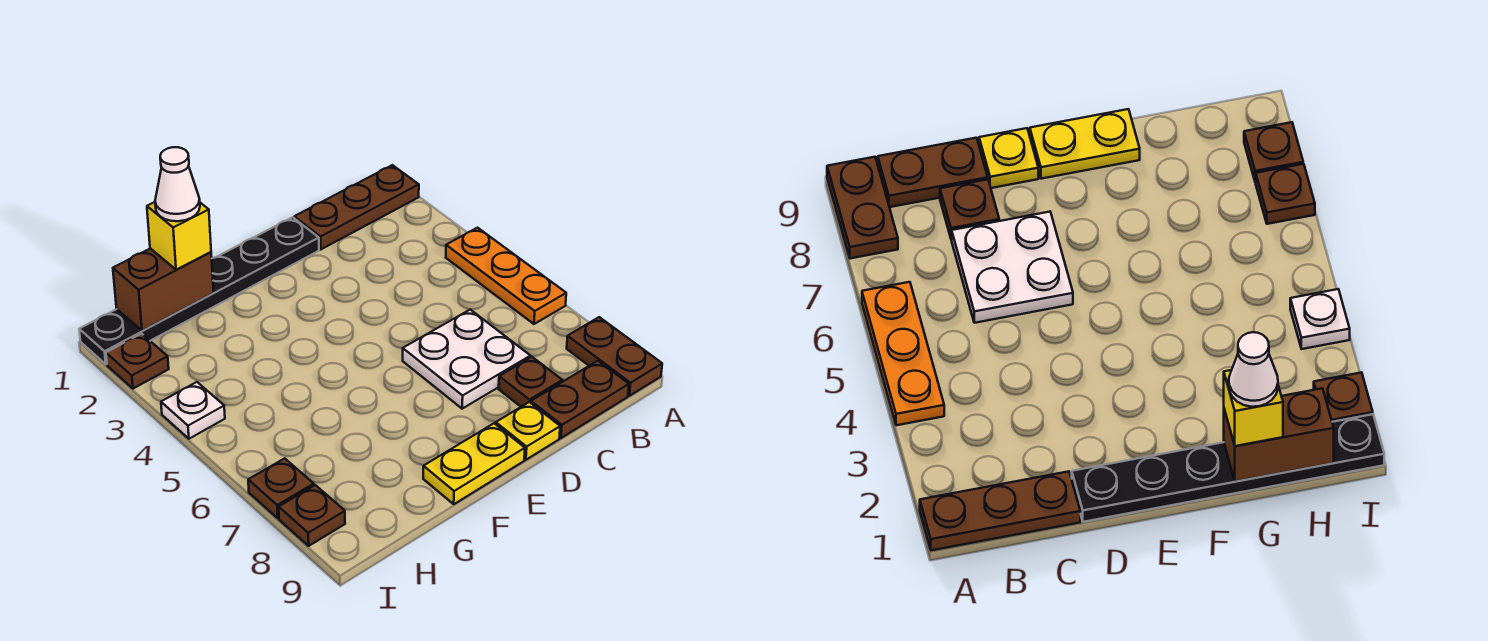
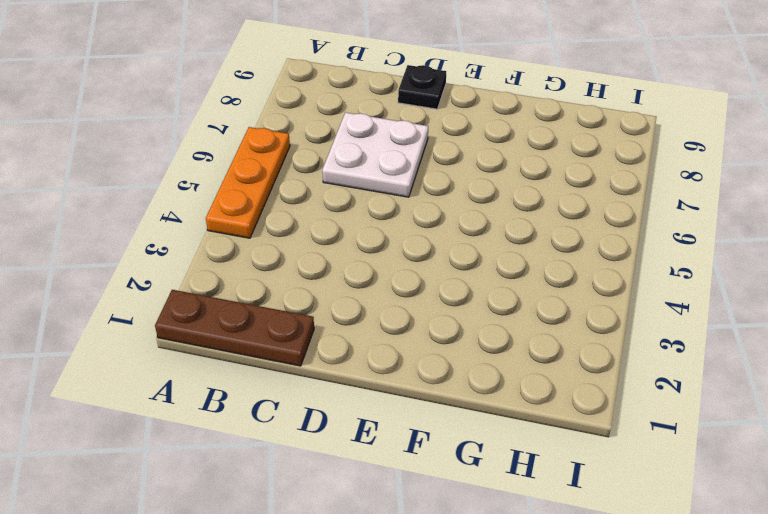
black 1x1 plate [398,65,446,109] -> yellow 1x1 plate [496,402,560,460]
none -> brown 1x2 plate [567,317,662,396]
none -> brown 1x2 plate [531,361,629,438]
none -> brown 1x1 plate [499,357,562,407]

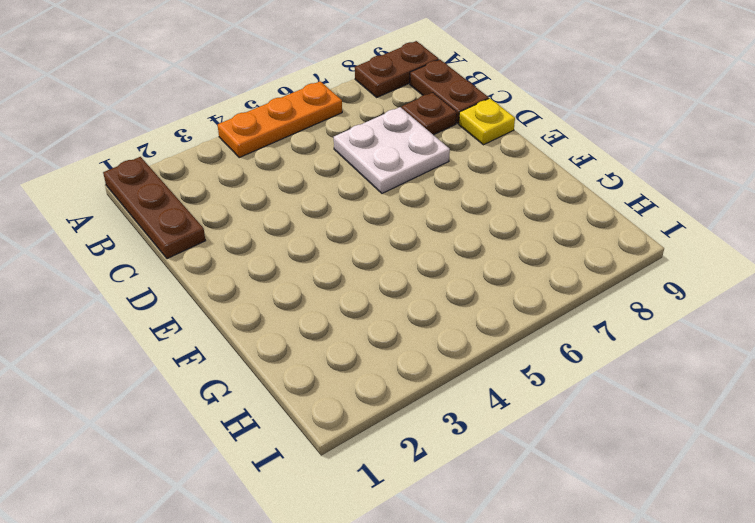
none -> black 1x6 plate [79,217,319,364]
none -> yellow 1x2 plate [423,423,525,504]
none -> brown 1x1 plate [106,334,169,389]

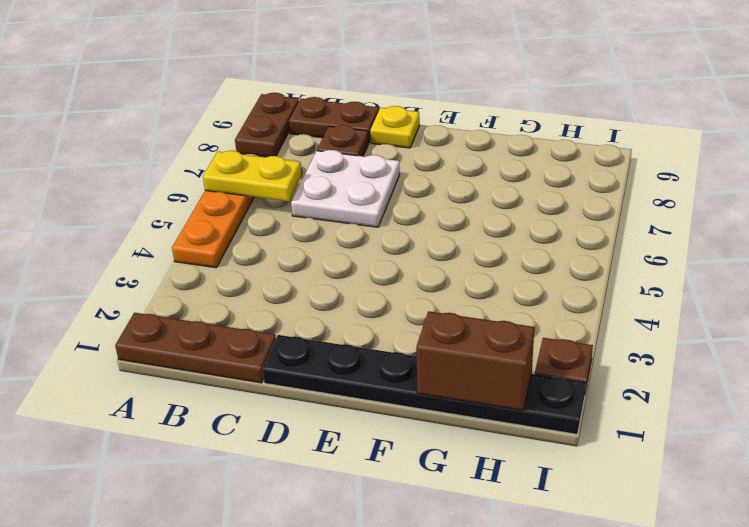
yellow 1x2 plate [203,151,302,201] -> yellow 1x2 plate moved to [423,423,525,504]
none -> white 1x1 plate [161,382,225,439]
none -> brown 1x1 plate [248,458,314,518]
none -> brown 1x1 plate [279,485,345,546]

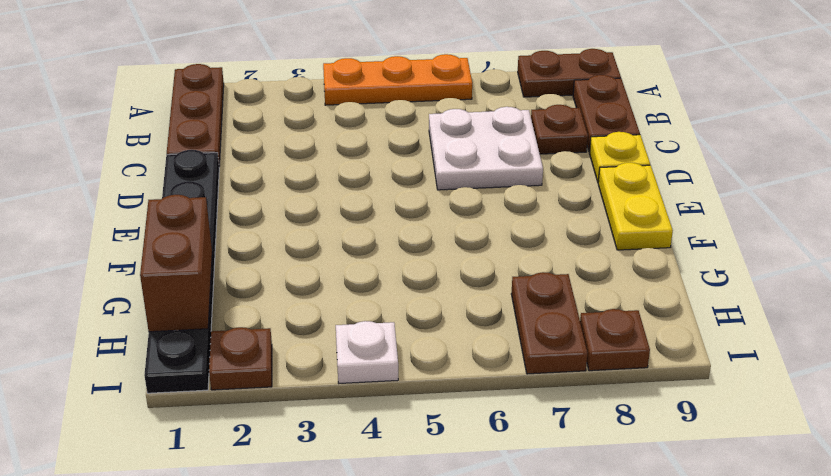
brown 1x2 plate [511,272,587,374] -> brown 1x1 plate [248,458,314,518]
none -> yellow 1x1 brick [147,202,211,270]
none -> white 1x1 cone [155,147,200,221]

